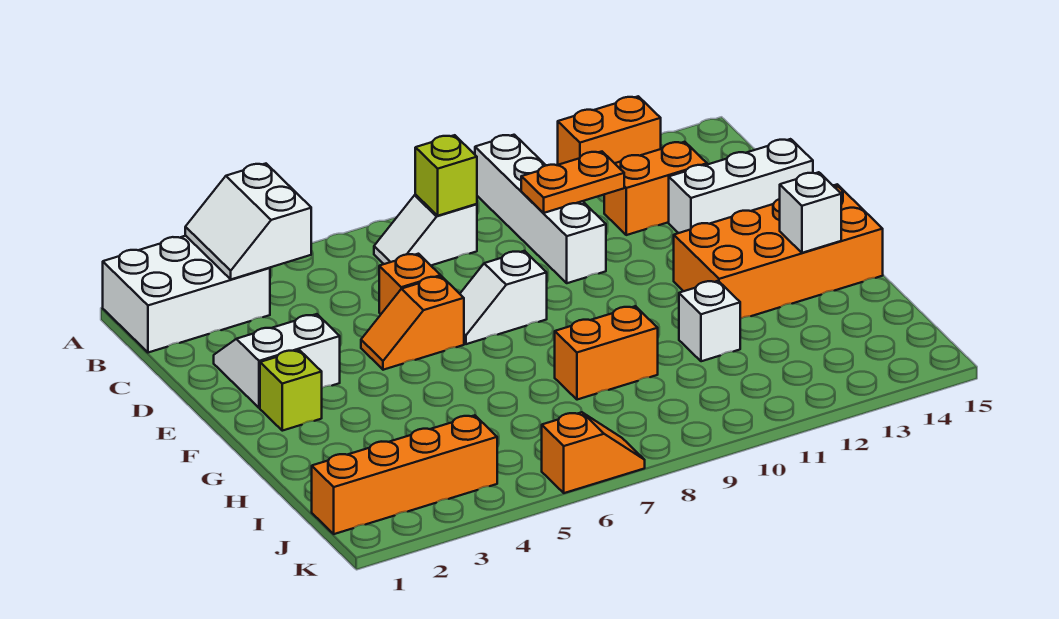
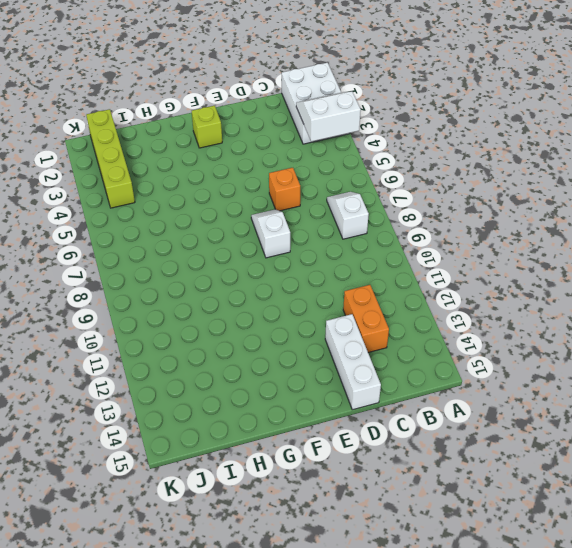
lime 1x4 brick [86,109,135,208] -> orange 1x4 brick [312,415,497,534]
none -> white 1x4 brick [475,135,606,283]
none -> orange 1x2 brick [558,96,661,165]
none -> white 2x2 slope [214,314,340,408]

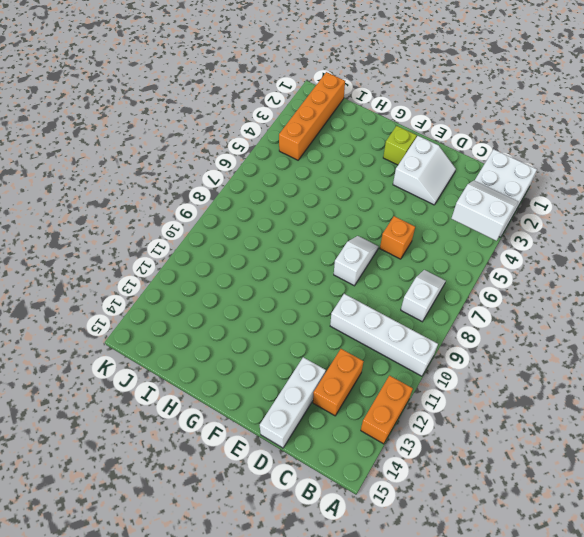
none -> orange 1x2 slope [361,276,464,370]
none -> orange 2x4 brick [674,184,883,319]
none -> orange 1x2 brick [555,306,658,400]

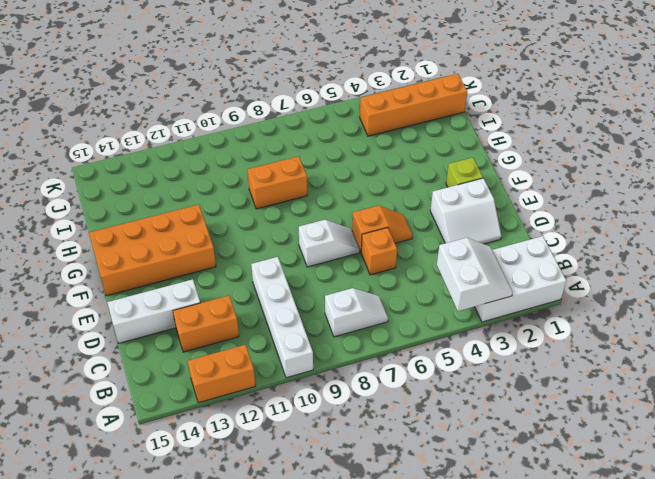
none -> white 1x1 brick [679,281,740,361]
none -> orange 1x2 slope [542,412,645,493]
none -> lime 1x1 brick [415,135,477,216]

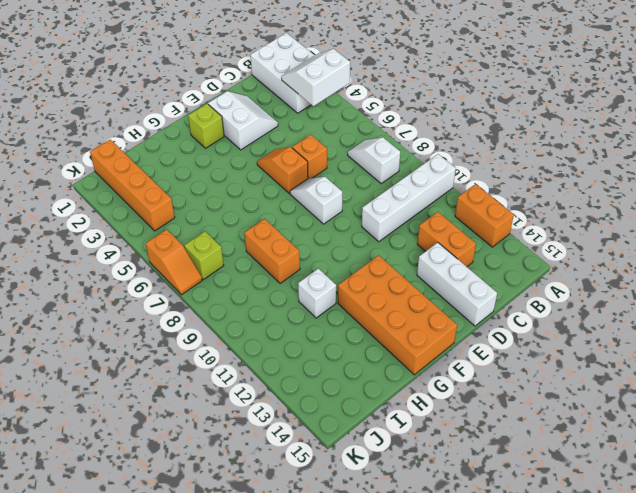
lime 1x1 brick [184,232,224,280] -> lime 1x1 brick moved to [415,135,477,216]
none -> orange 1x2 plate [521,152,624,213]
none -> white 1x1 brick [780,172,841,253]

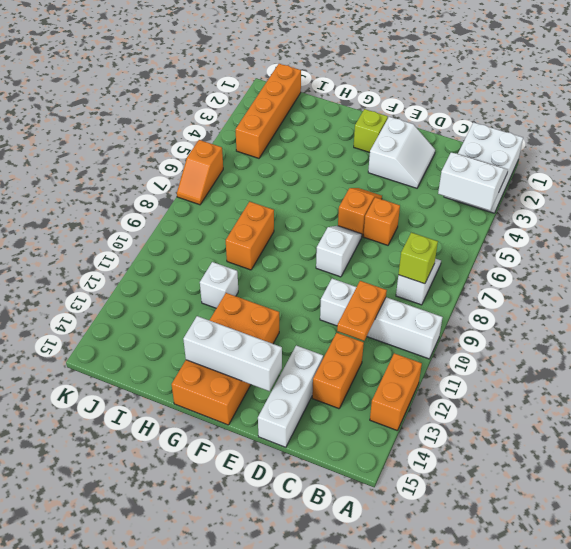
white 1x3 brick [183,316,282,391] -> white 1x1 brick [780,172,841,253]

